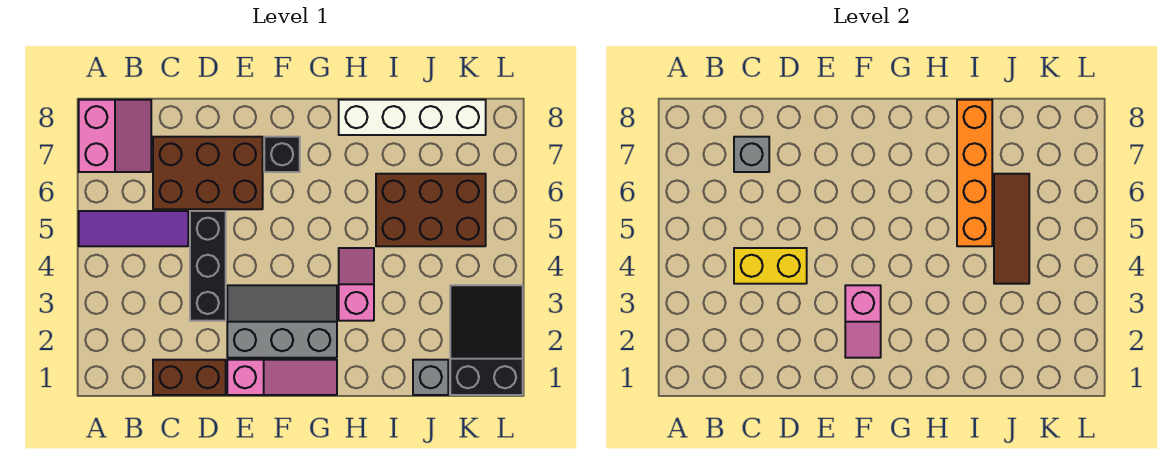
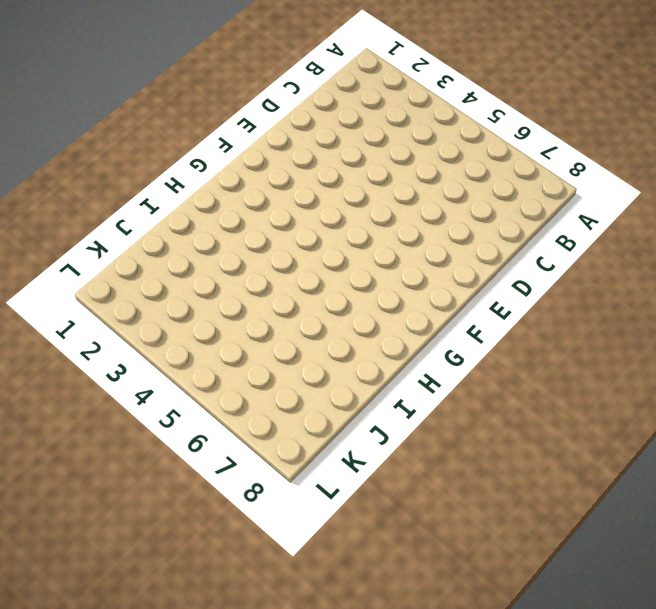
none -> purple 1x3 tile [79,211,188,246]
none -> pink 2x2 slope [79,100,151,172]
none -> brown 1x2 brick [153,360,226,395]

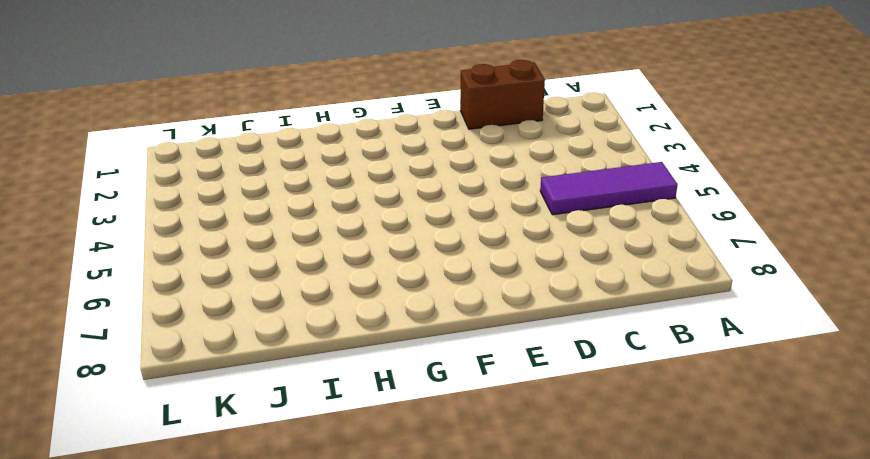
none -> pink 2x2 slope [79,100,151,172]
none -> brown 2x3 brick [153,137,263,209]
none -> black 1x3 brick [190,211,226,321]

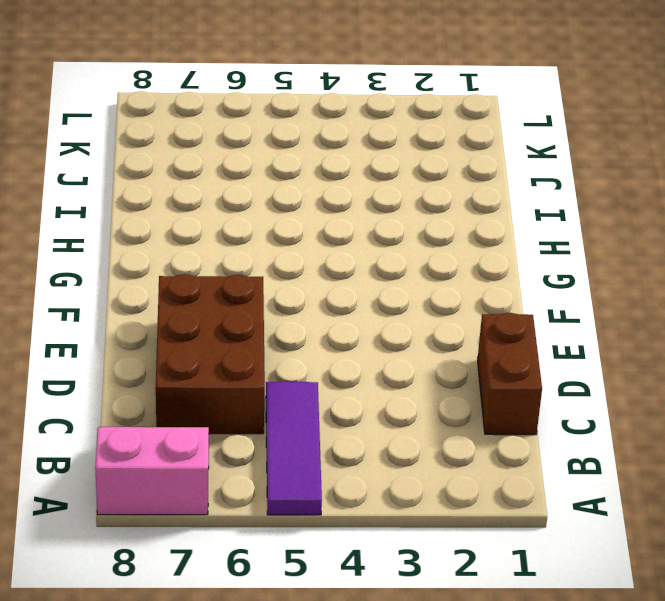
none -> black 1x3 brick [190,211,226,321]
none -> pink 1x3 slope [227,360,337,395]
none -> grey 2x3 slope [227,285,337,358]

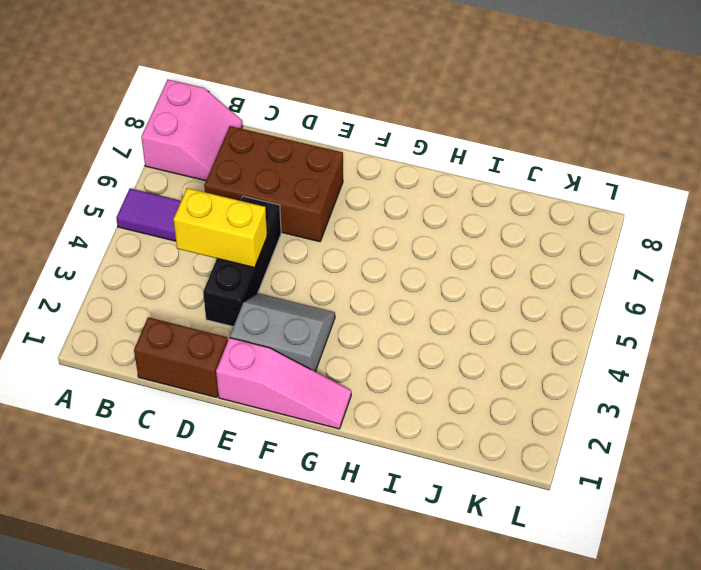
grey 2x2 slope [230,293,335,371] -> grey 2x3 slope [227,285,337,358]
none -> black 1x1 brick [264,137,300,172]
none -> pink 1x2 slope [339,248,374,321]
none -> white 1x4 brick [339,100,486,135]

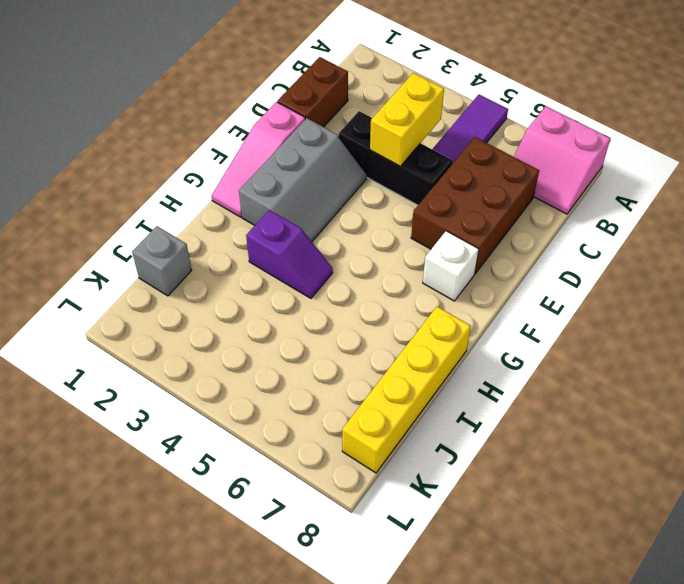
white 1x1 brick [423,231,479,301] -> black 1x1 brick [264,137,300,172]
purple 1x2 slope [246,210,333,298] -> pink 1x2 slope [339,248,374,321]
yellow 1x4 brick [342,307,471,473] -> white 1x4 brick [339,100,486,135]
none -> brown 2x3 brick [376,174,486,246]
none -> black 2x3 slope [450,285,523,395]
none -> grey 1x1 brick [734,137,769,172]

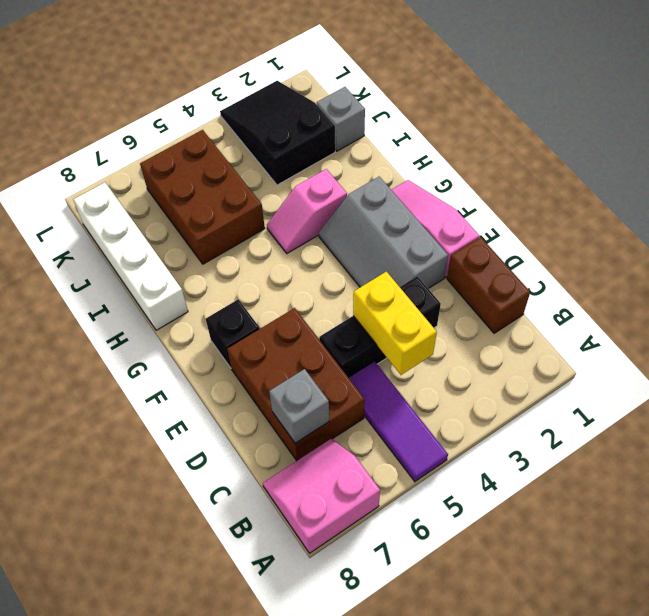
black 2x3 slope [220,81,335,185] -> black 2x3 slope turned to [450,285,523,395]
none -> pink 1x2 slope [845,285,881,358]
none -> orange 1x4 brick [957,100,992,246]
none -> brown 1x3 tile [994,174,1029,284]

